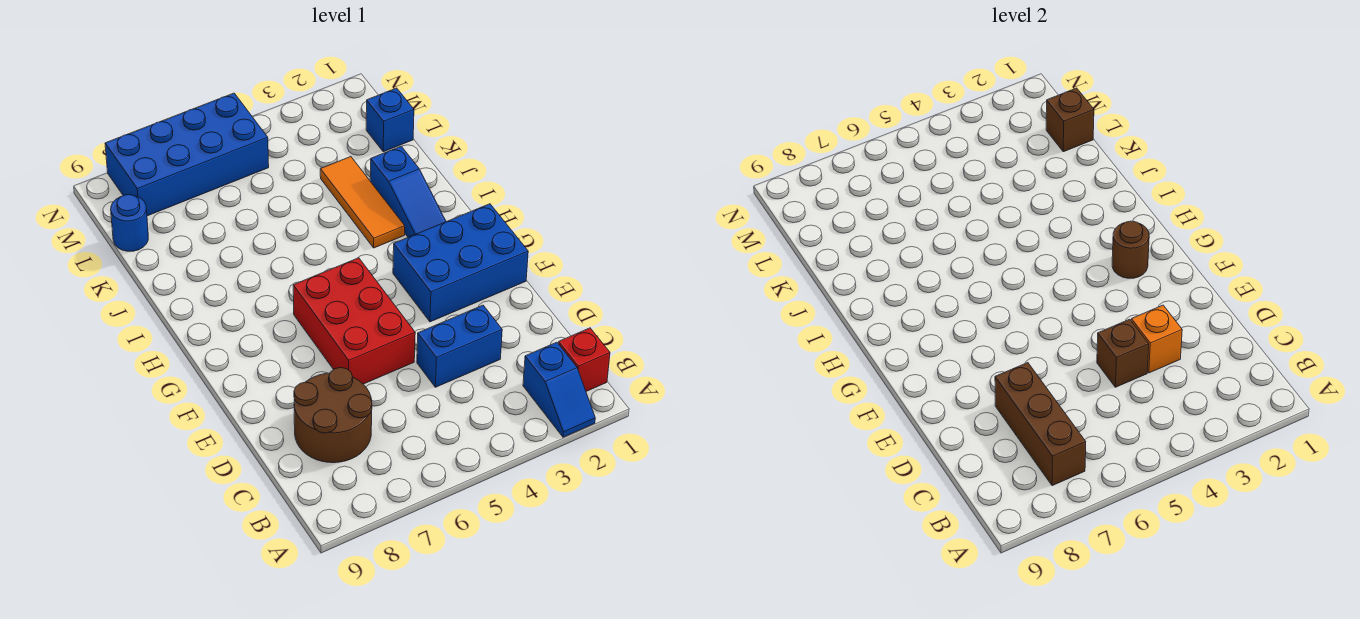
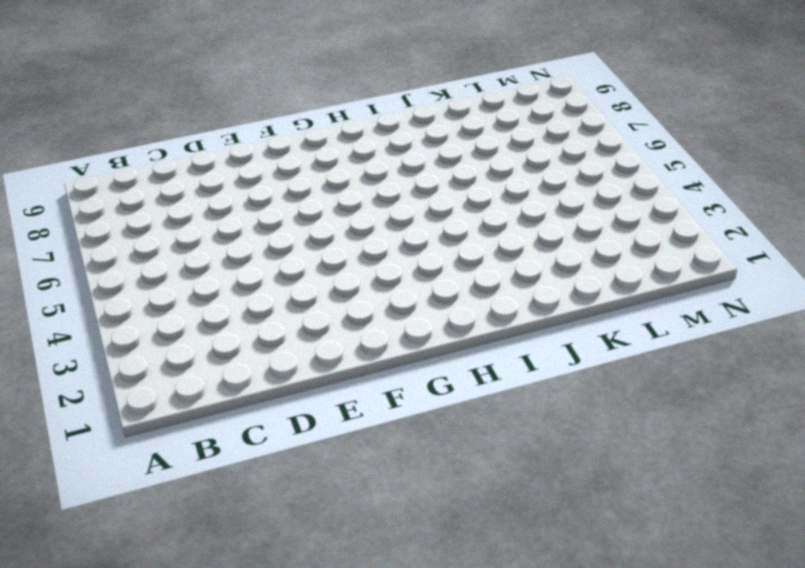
none -> blue 1x2 slope [523,342,595,437]
none -> red 1x1 brick [558,328,610,391]
none -> brown 2x2 round brick [294,368,372,463]

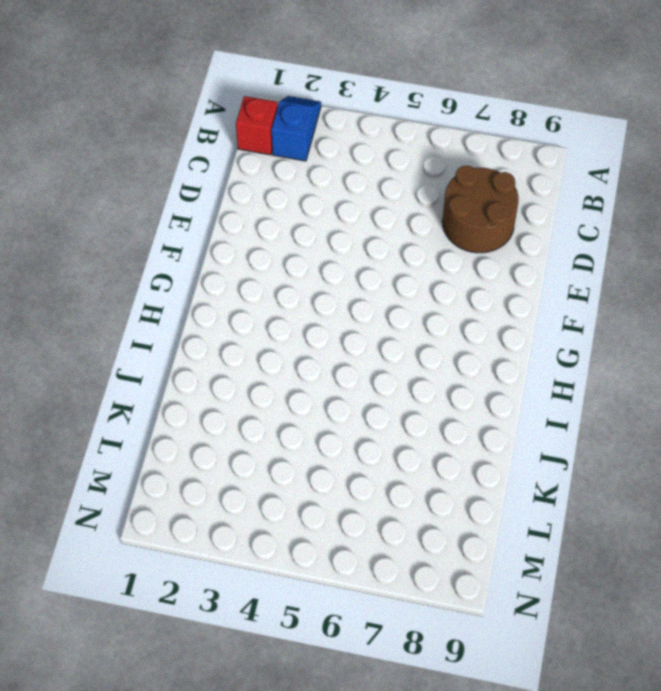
none -> blue 1x2 brick [417,305,502,387]
none -> red 2x3 brick [293,258,415,384]
none -> blue 2x3 brick [393,204,528,322]

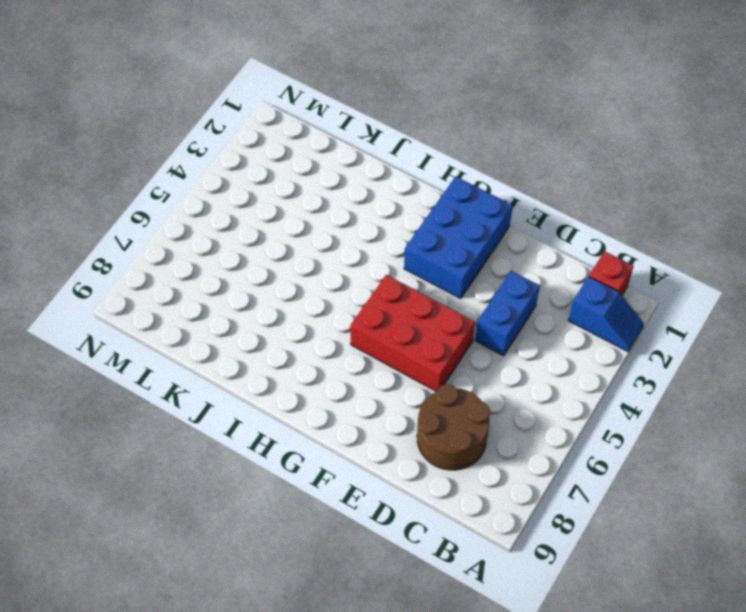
none -> blue 1x3 slope [370,146,446,237]
none -> orange 1x3 tile [320,157,405,248]
none -> blue 1x1 brick [366,88,414,152]

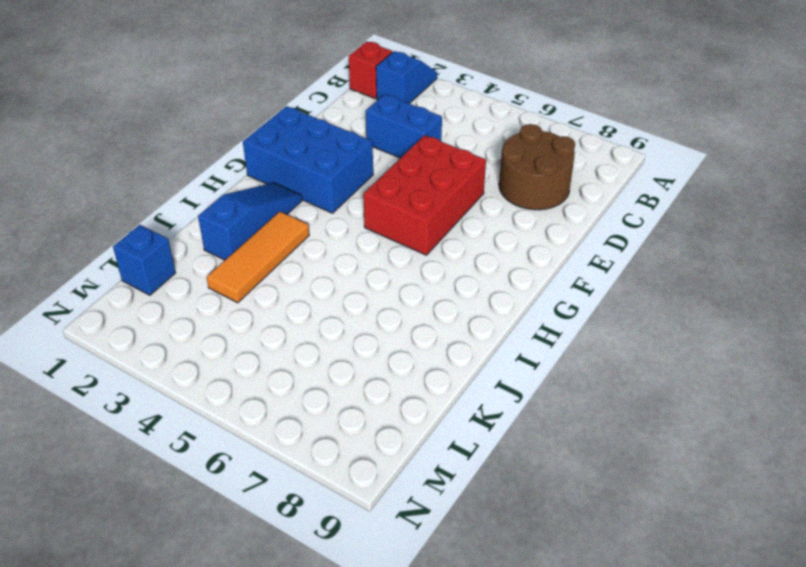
none -> blue 1x1 round brick [111,194,148,251]
none -> blue 2x4 brick [105,93,269,216]
none -> brown 1x3 brick [995,363,1086,486]

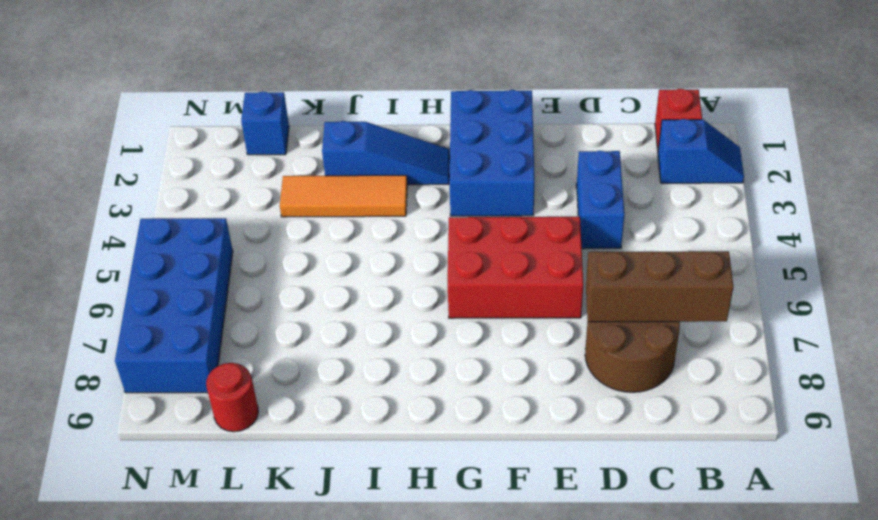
red 1x1 round brick [206,363,258,432] -> blue 1x1 round brick [111,194,148,251]
none -> orange 1x1 brick [1131,305,1182,373]
none -> brown 1x1 brick [1097,319,1149,387]
none -> brown 1x1 round brick [1112,221,1149,278]

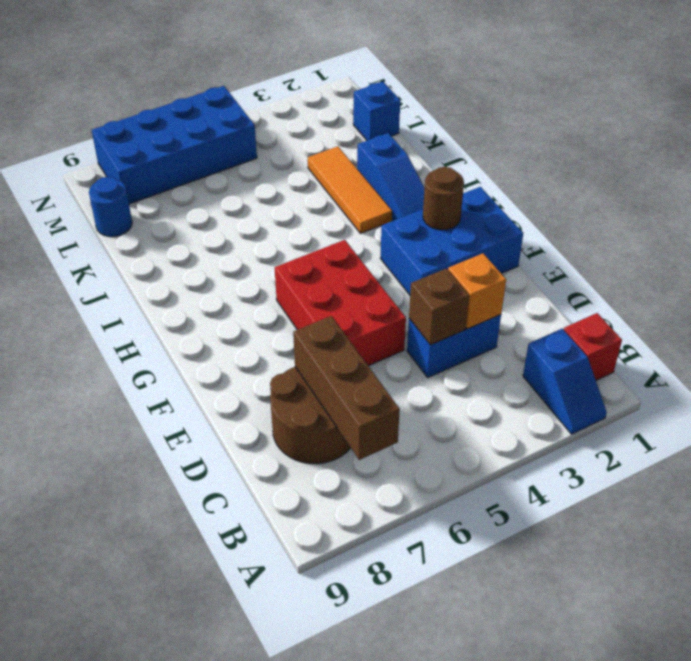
none -> brown 1x1 brick [1046,88,1094,152]

